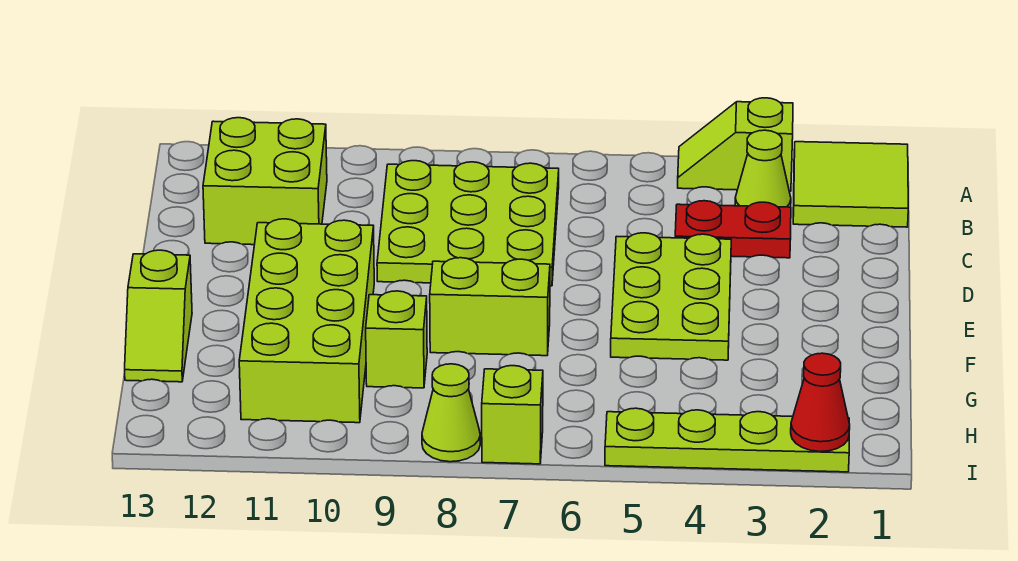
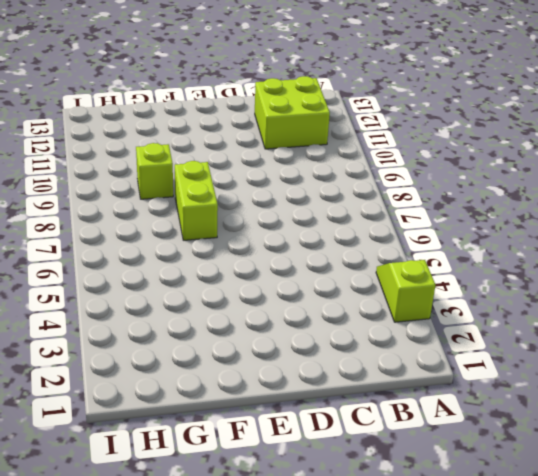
none -> lime 2x2 tile [793,142,908,227]
none -> lime 1x1 cone [735,130,791,207]
none -> lime 3x3 plate [377,161,559,286]

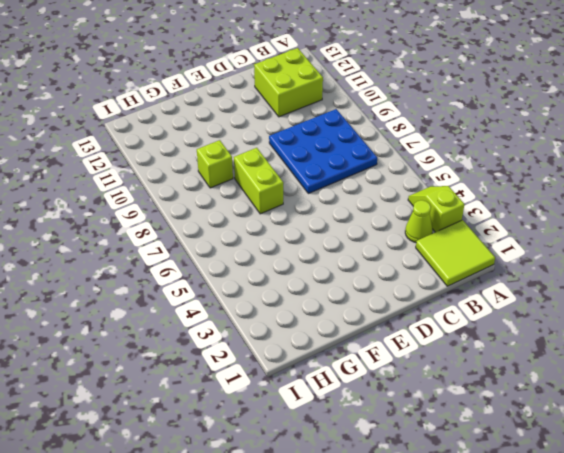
blue 3x3 plate [269,109,377,193] -> lime 3x3 plate [377,161,559,286]
none -> red 1x2 plate [675,201,791,258]
none -> lime 2x3 plate [611,233,731,360]
none -> lime 2x4 brick [239,219,374,423]

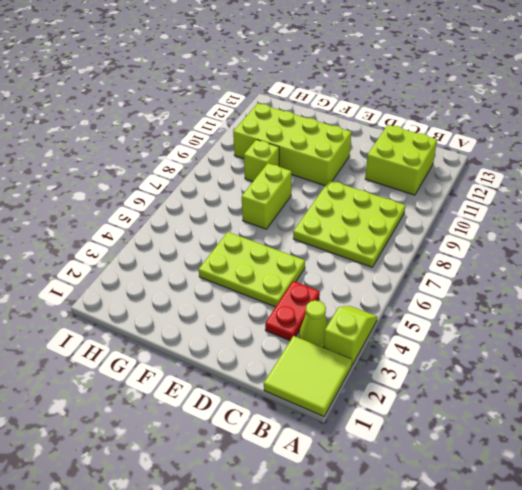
none -> lime 1x2 slope [125,250,192,382]
none -> lime 1x4 plate [605,408,849,472]
none -> lime 1x1 brick [482,366,543,464]

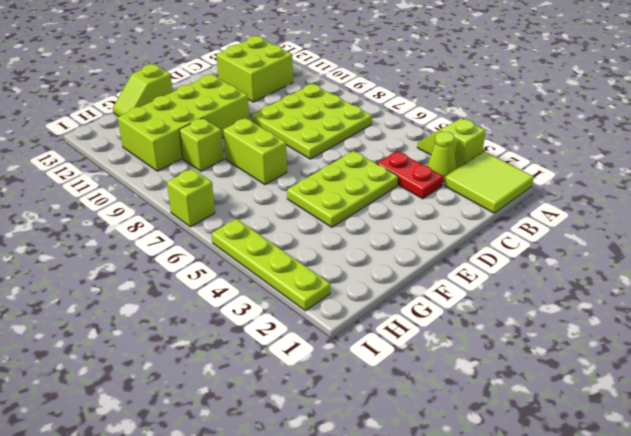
none -> lime 1x1 cone [422,364,480,462]
none -> red 1x1 cone [791,353,850,452]

